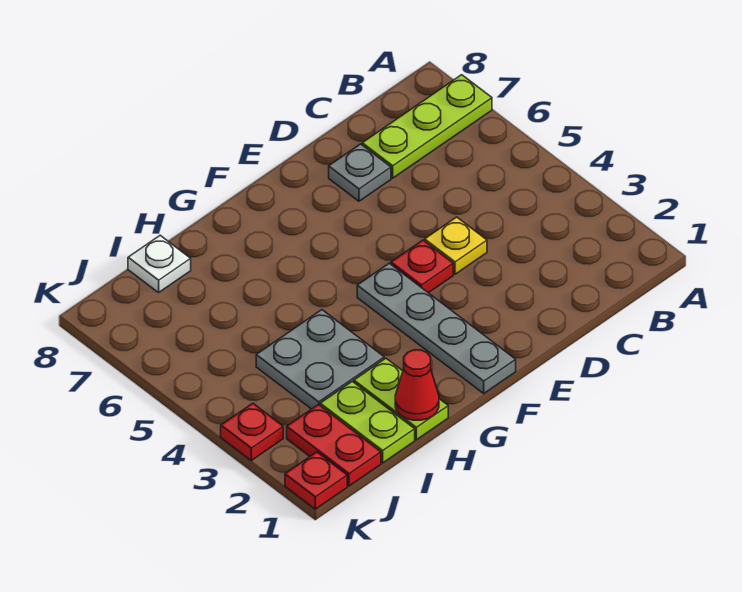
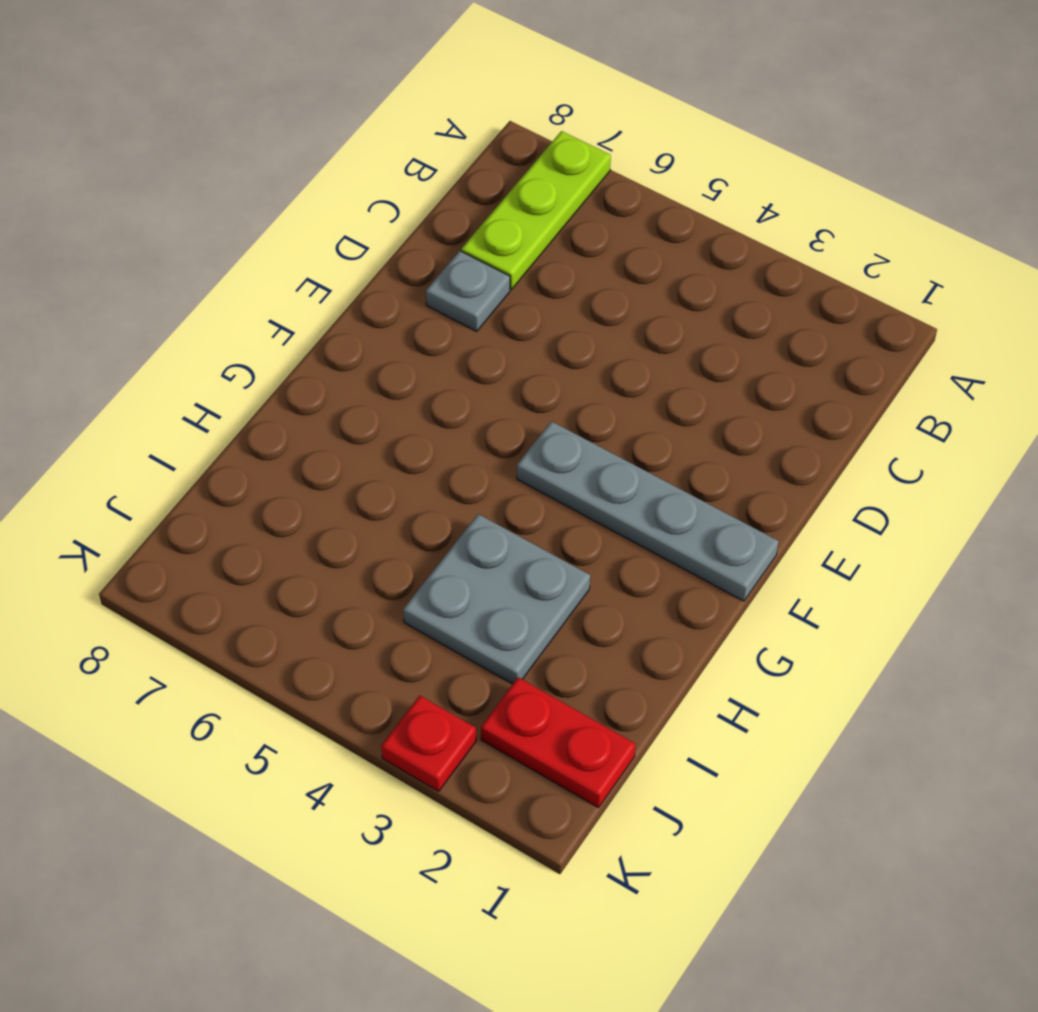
none -> yellow 1x1 plate [425,217,487,274]
none -> red 1x1 plate [391,240,453,293]
none -> lime 1x2 plate [354,358,448,440]

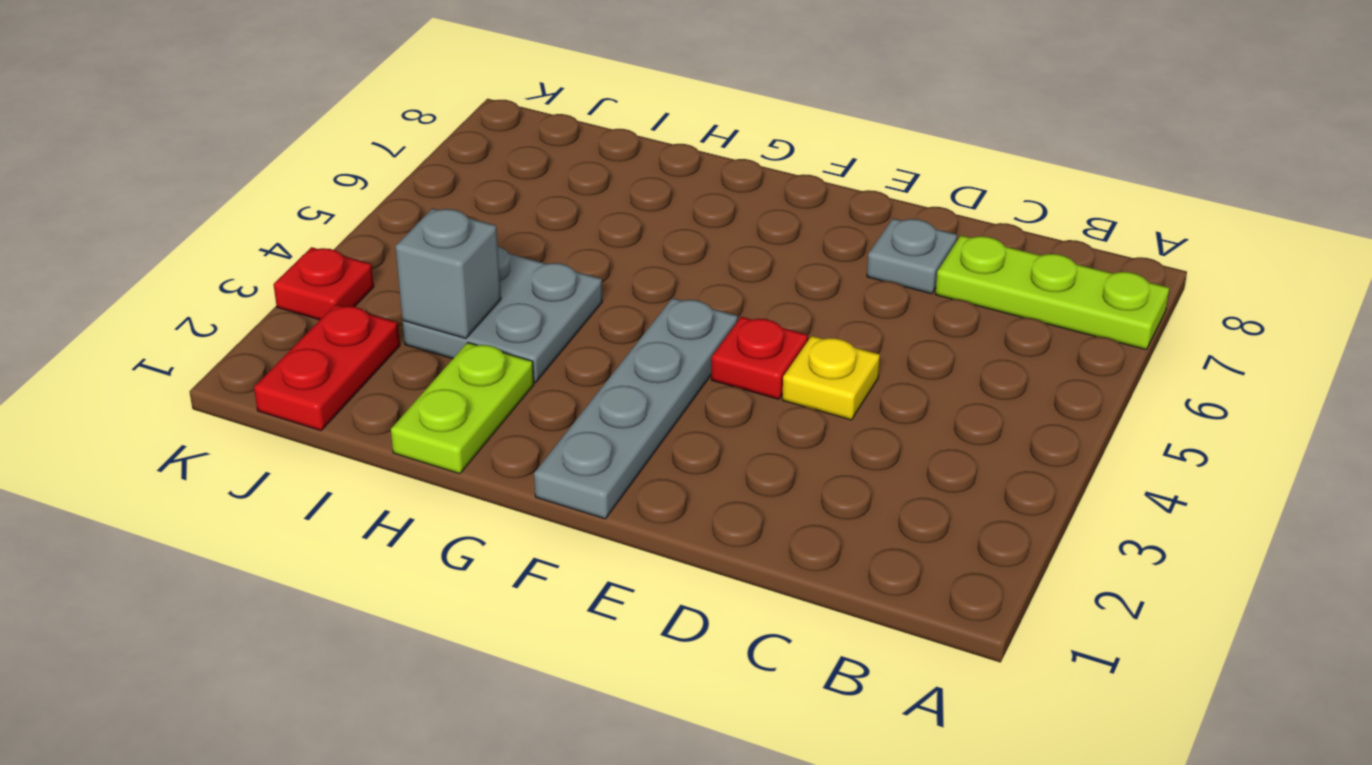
grey 1x1 brick [395,208,501,339] -> none
none -> lime 1x2 plate [320,381,415,463]
none -> white 1x1 plate [128,235,191,293]
none -> red 1x1 plate [285,452,347,509]

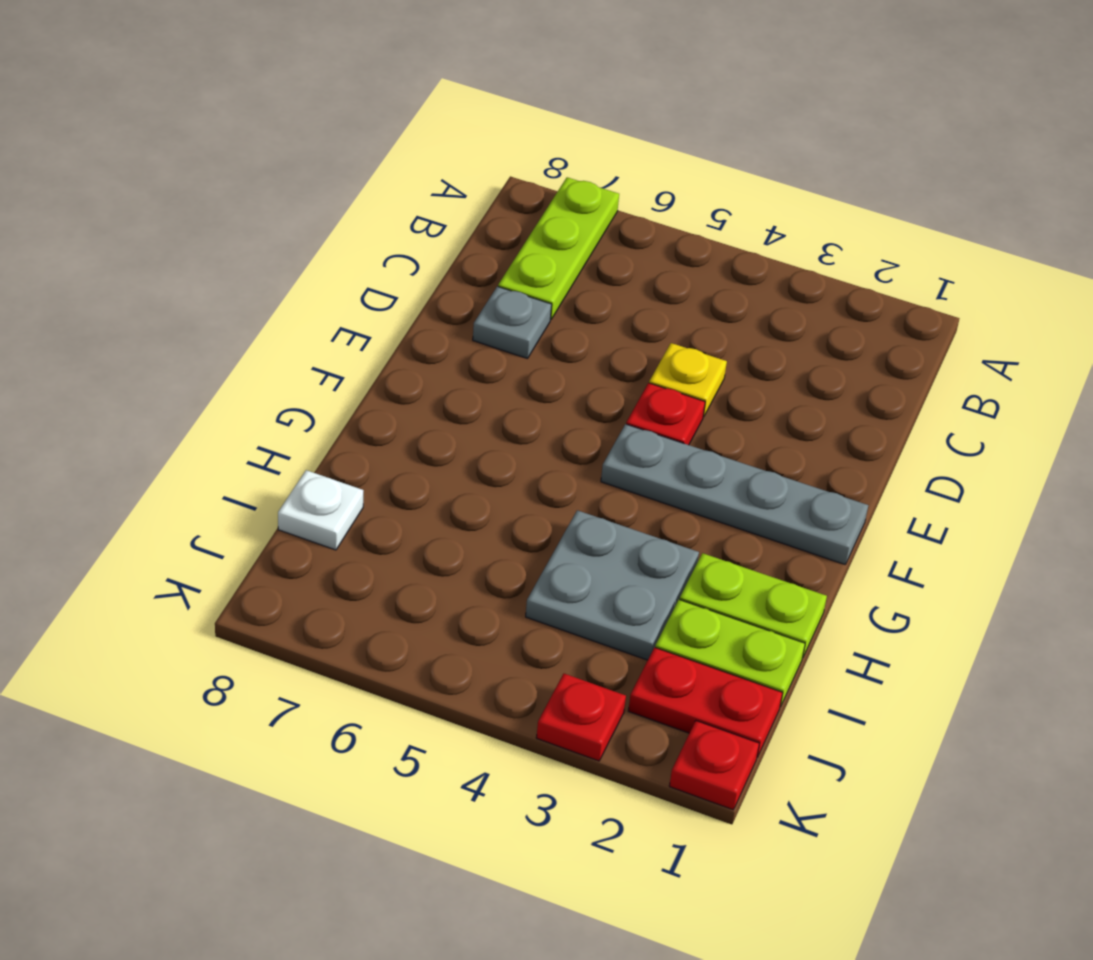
none -> red 1x1 cone [395,350,439,420]

